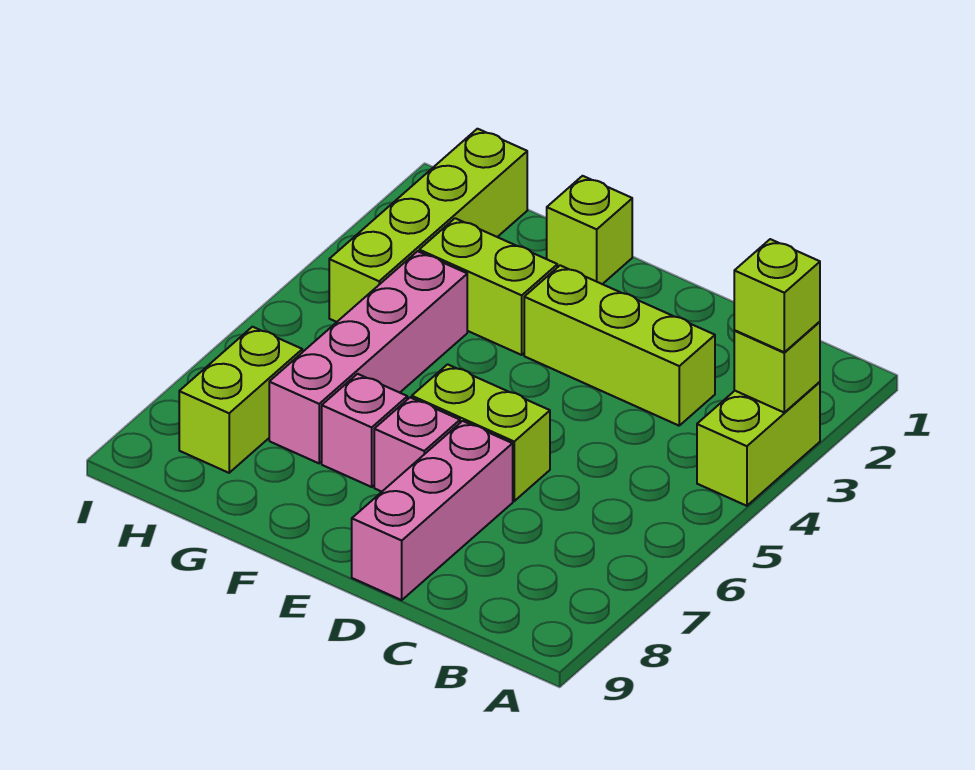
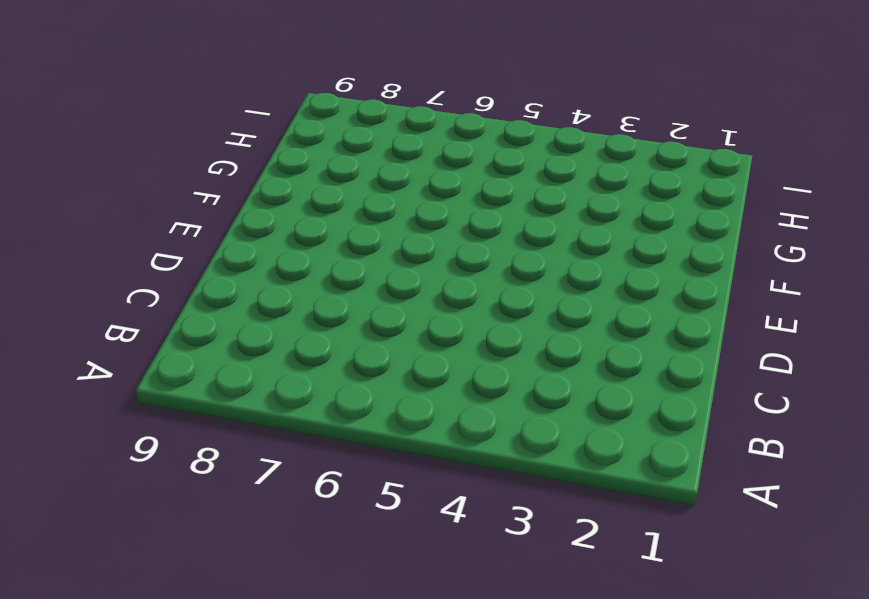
none -> lime 1x2 brick [697,382,820,506]
none -> lime 1x3 brick [524,265,715,426]
none -> lime 1x2 brick [412,364,550,501]

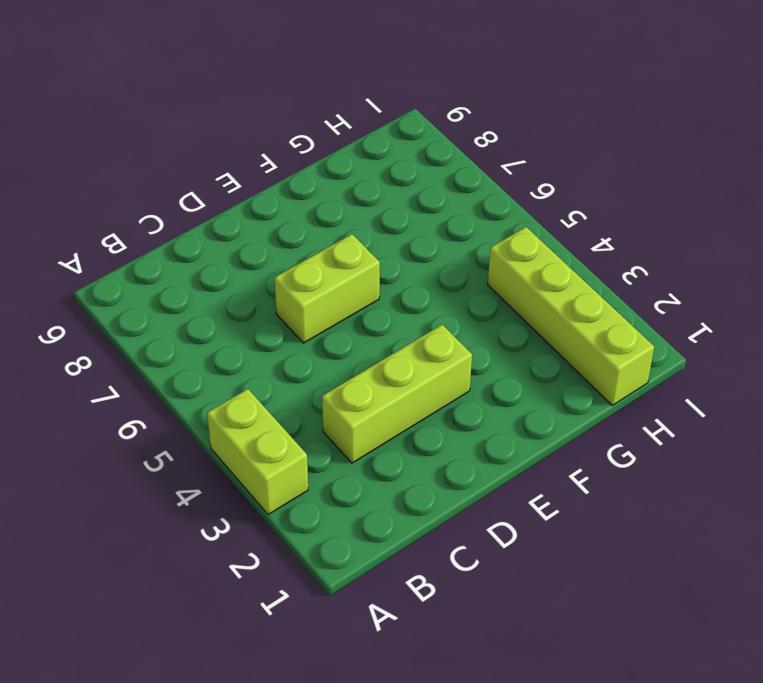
none -> pink 1x3 brick [352,421,513,600]
none -> pink 1x1 brick [374,398,460,492]
none -> lime 1x1 brick [547,176,632,284]

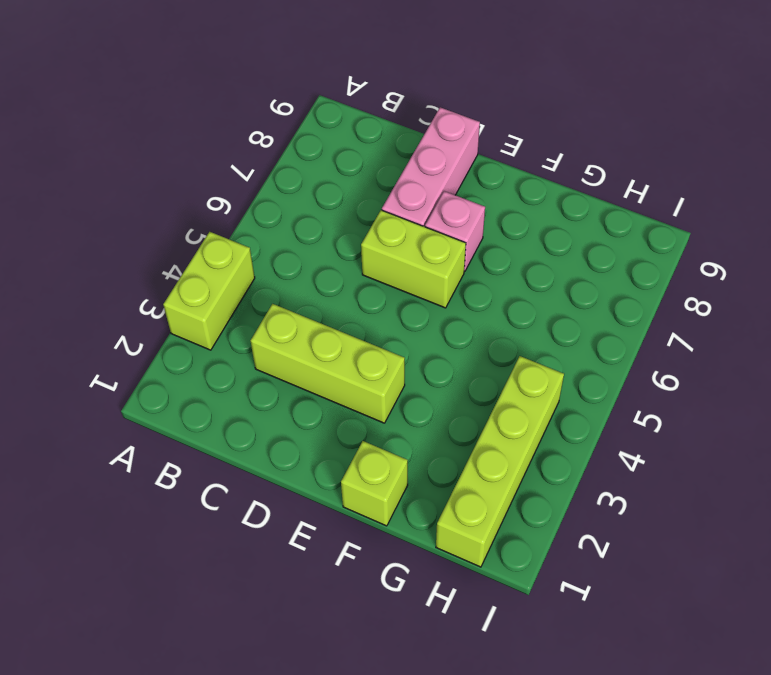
none -> lime 1x2 brick [419,218,557,355]
none -> pink 1x1 brick [322,374,407,487]
none -> pink 1x4 brick [269,251,467,463]

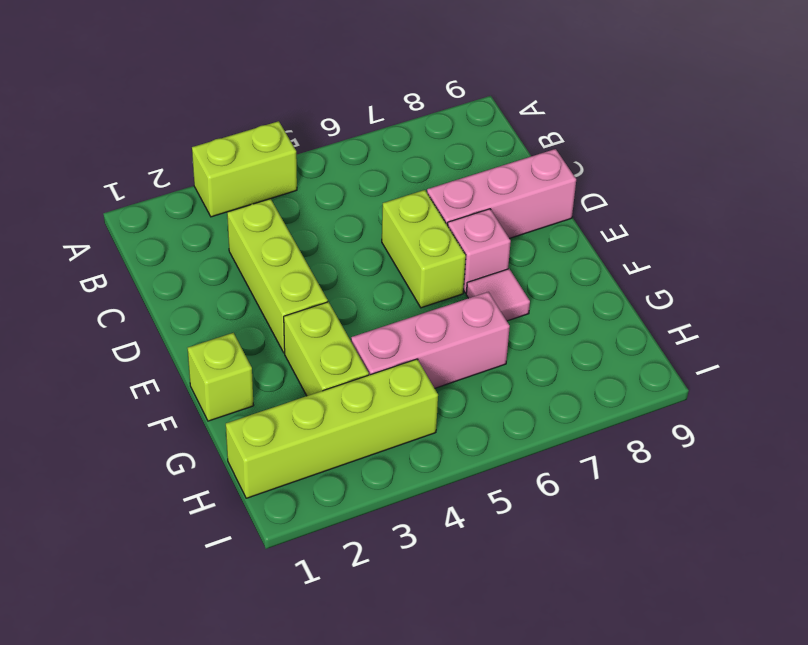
pink 1x1 tile [466,269,530,321] -> pink 1x1 brick [322,374,407,487]
pink 1x3 brick [351,292,510,388] -> pink 1x4 brick [269,251,467,463]
none -> lime 1x2 brick [179,327,302,473]
none -> lime 1x1 brick [734,322,820,412]
none -> lime 1x1 brick [734,239,820,352]

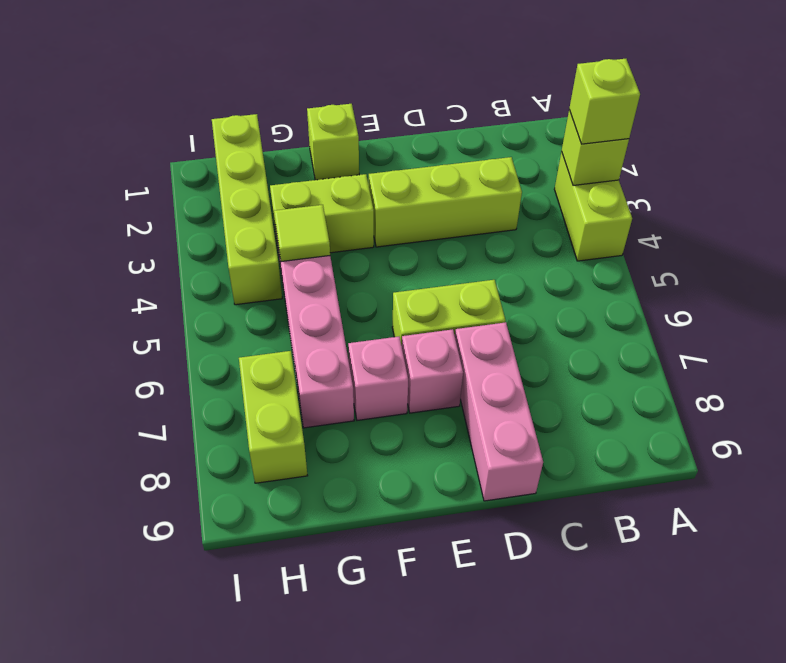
lime 1x1 tile [274,205,330,262] -> none

